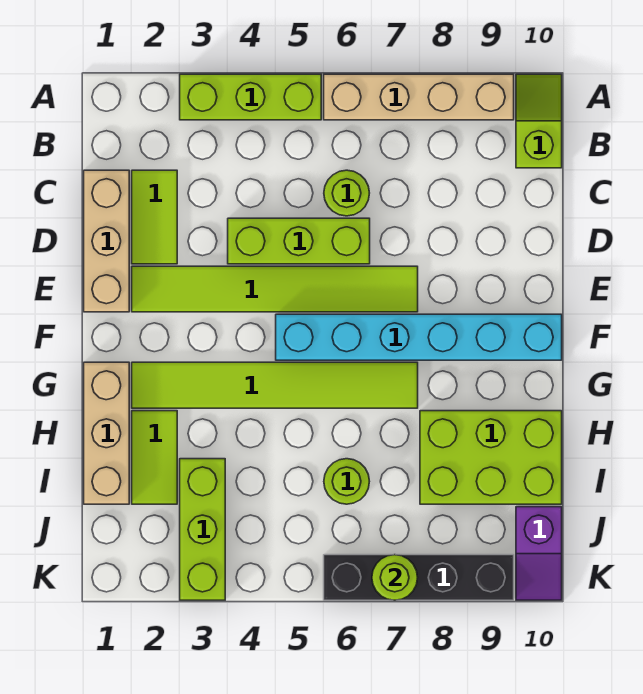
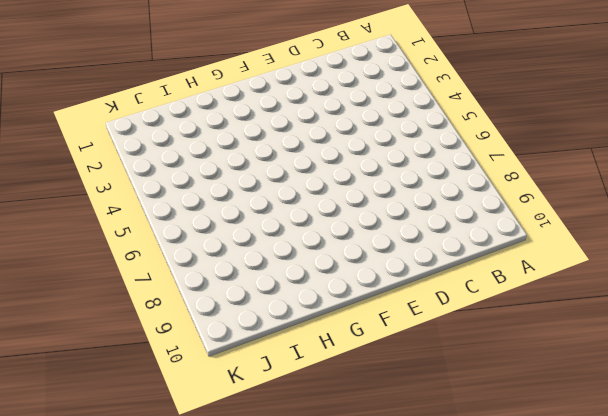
none -> lime 1x3 brick [180,74,321,120]
none -> tan 1x4 brick [324,74,514,120]
none -> lime 1x2 slope [516,74,562,168]

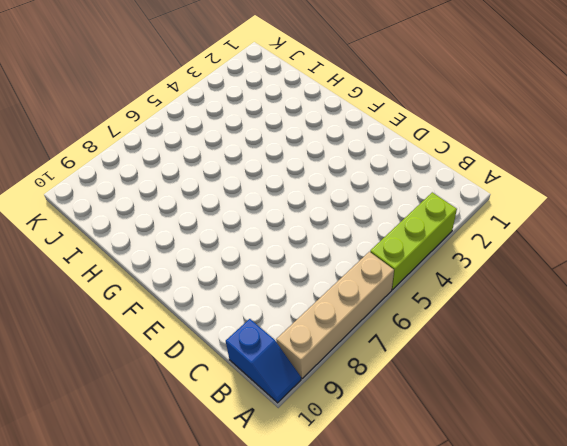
blue 1x2 slope [226,319,301,403] -> lime 1x2 slope [516,74,562,168]
none -> tan 1x3 brick [84,170,129,312]
none -> lime 1x2 tile [132,170,177,264]
none -> lime 1x1 round brick [324,170,369,216]

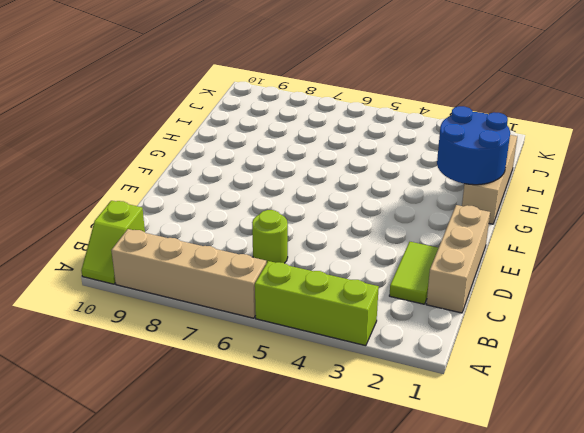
blue 2x2 round brick [437,106,510,185] -> none
none -> lime 1x3 brick [228,218,370,264]
none -> lime 1x6 tile [132,266,418,312]
none -> cyan 1x6 brick [276,314,562,360]

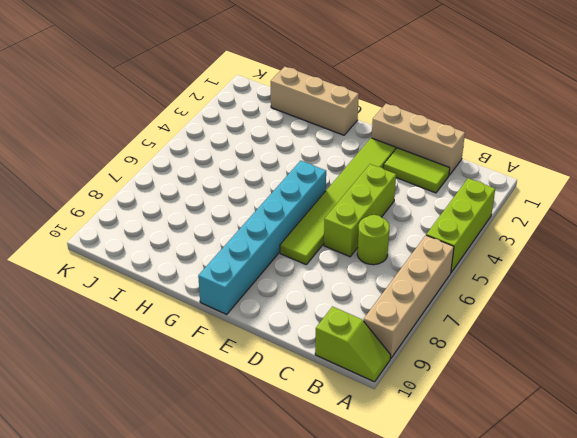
none -> lime 1x6 tile [132,362,418,408]
none -> lime 1x2 tile [132,411,177,504]
none -> lime 2x3 brick [420,411,562,504]

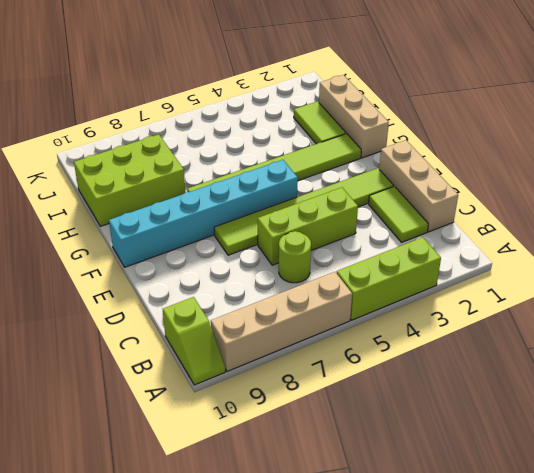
none -> lime 1x3 brick [180,459,225,600]
none -> lime 1x1 round brick [324,459,369,504]
none -> purple 1x2 slope [516,507,562,600]

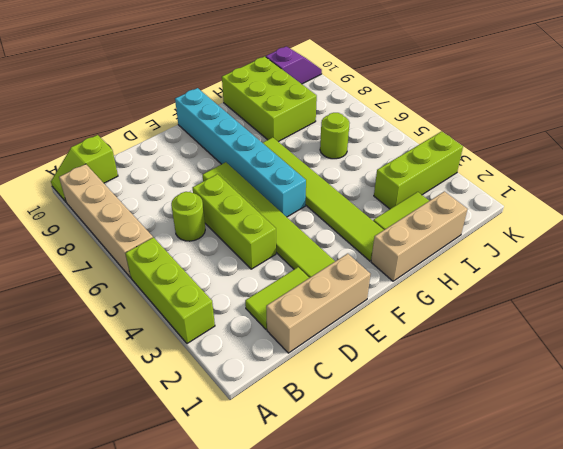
none -> black 1x4 brick [324,555,514,600]
none -> lime 1x1 round brick [372,555,418,600]

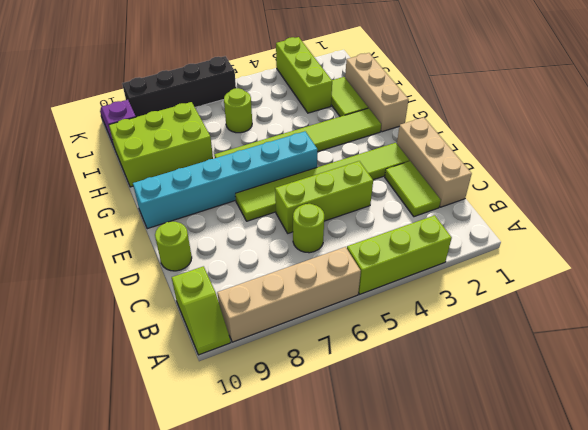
lime 1x1 round brick [155,221,192,271] -> lime 1x1 round brick moved to [372,555,418,600]

